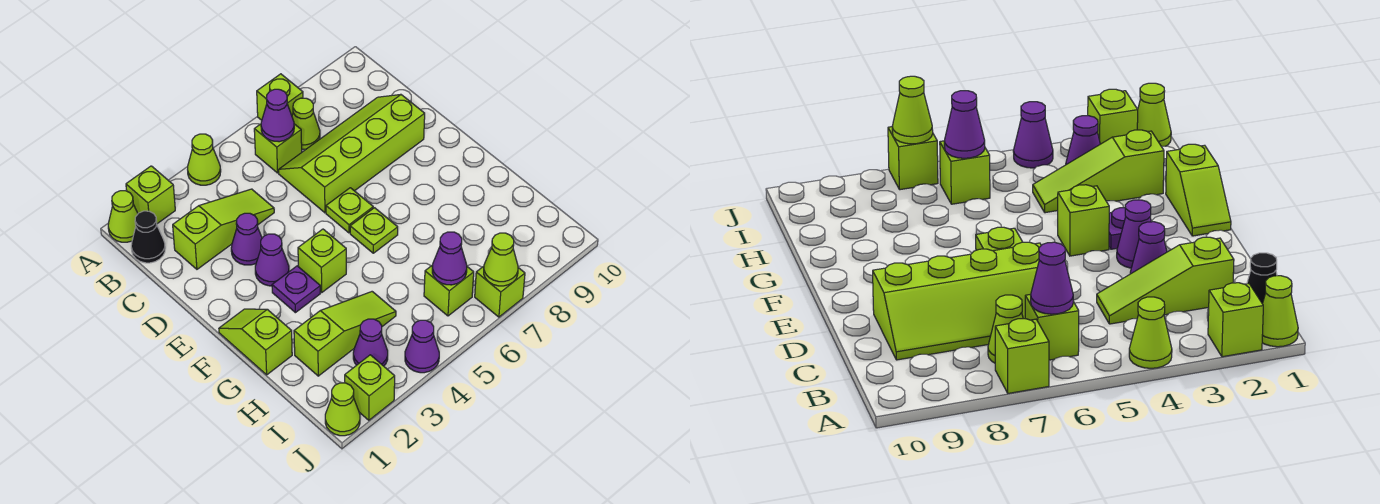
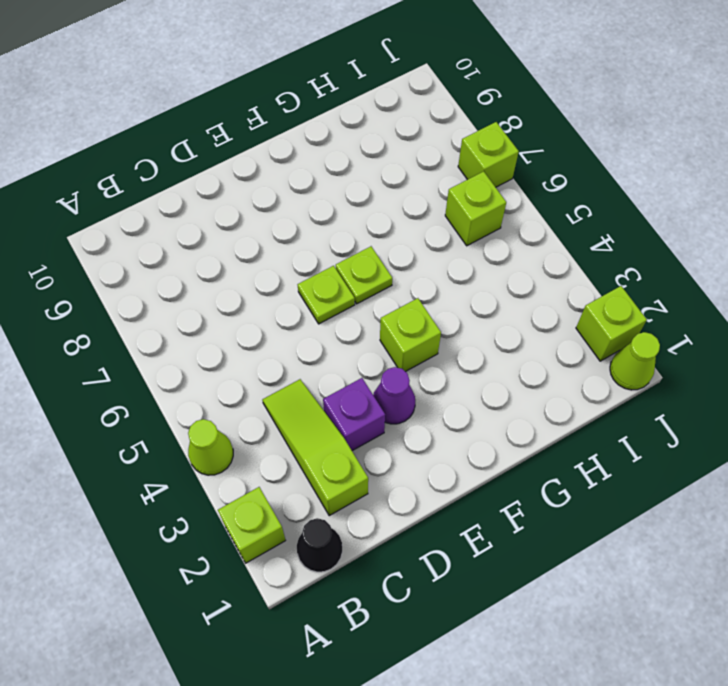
purple 1x1 brick [323,378,385,451] -> purple 1x1 cone [231,213,262,265]
none -> lime 1x1 cone [108,191,138,242]
none -> lime 1x1 brick [257,74,303,120]
none -> lime 1x1 brick [254,124,302,173]

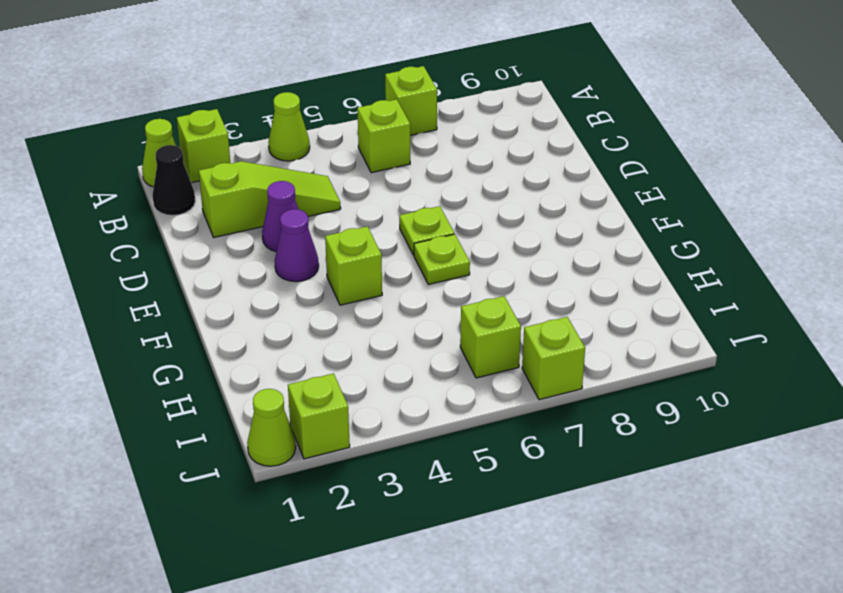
none -> lime 1x1 cone [292,98,320,149]
none -> lime 2x4 slope [279,94,425,213]
none -> lime 1x2 slope [219,309,292,375]

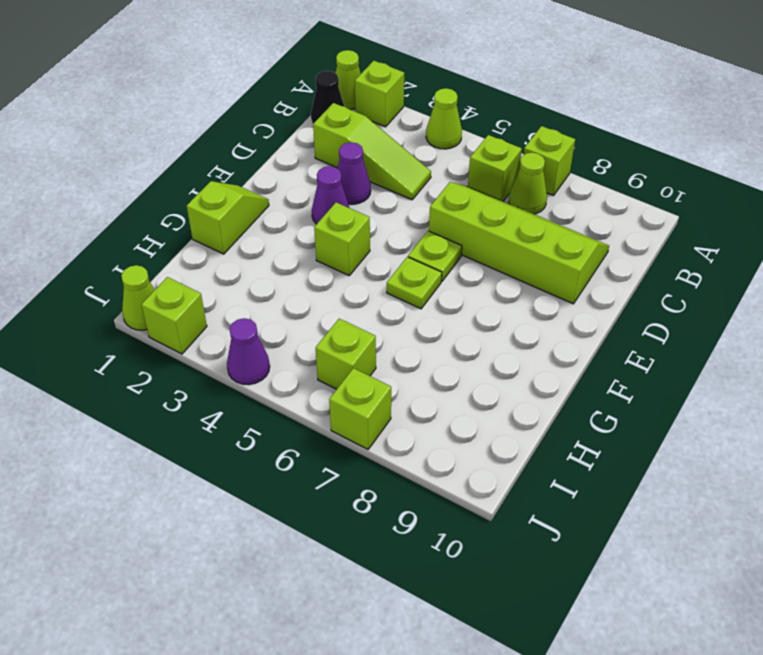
none -> purple 1x1 plate [272,266,320,313]
none -> lime 1x3 slope [294,292,396,376]
none -> purple 1x1 cone [353,319,388,366]

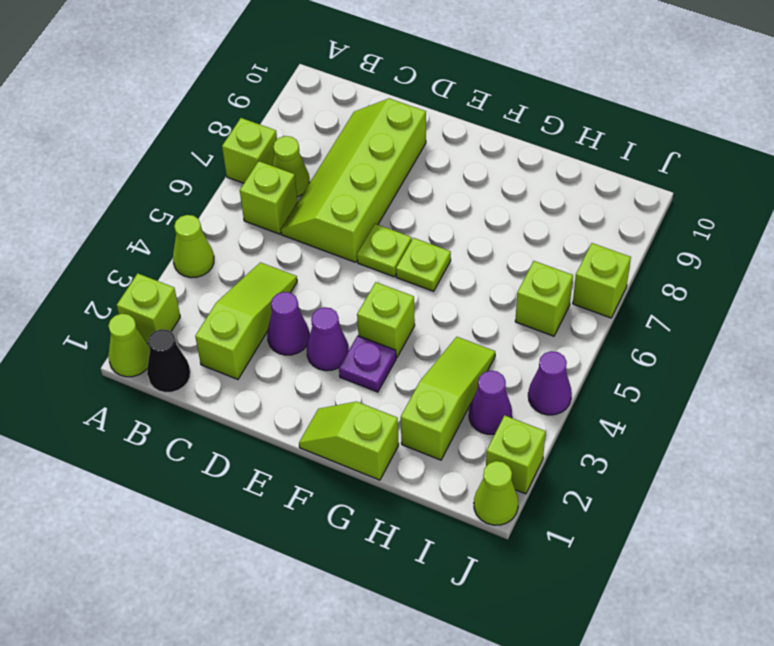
none -> purple 1x1 cone [261,89,294,142]
none -> purple 1x1 cone [432,232,467,285]
none -> lime 1x1 cone [484,233,518,286]

